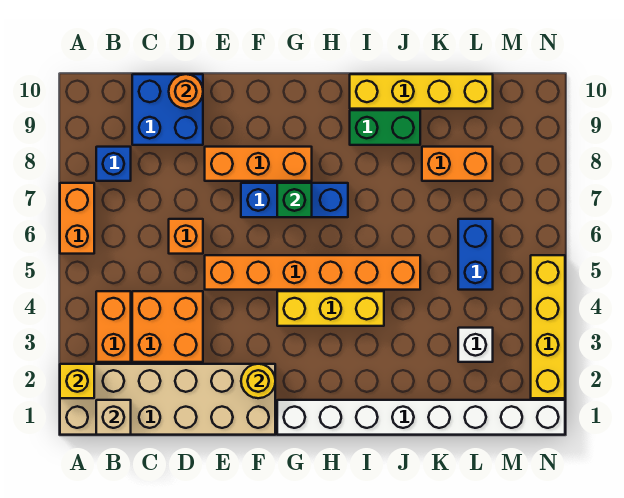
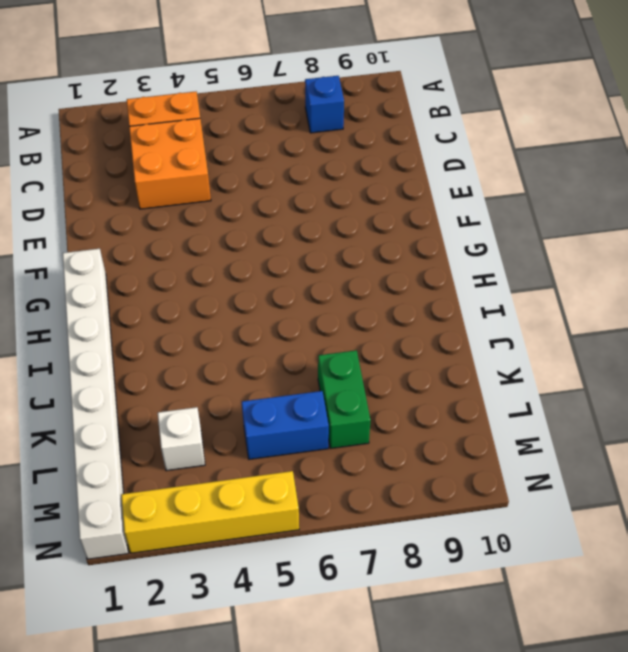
green 1x2 brick [318,350,371,449] -> green 1x2 brick moved to [350,110,420,145]
none -> tan 2x6 brick [60,364,275,435]
none -> orange 1x2 brick [60,183,94,254]
none -> blue 2x2 brick [132,74,203,145]

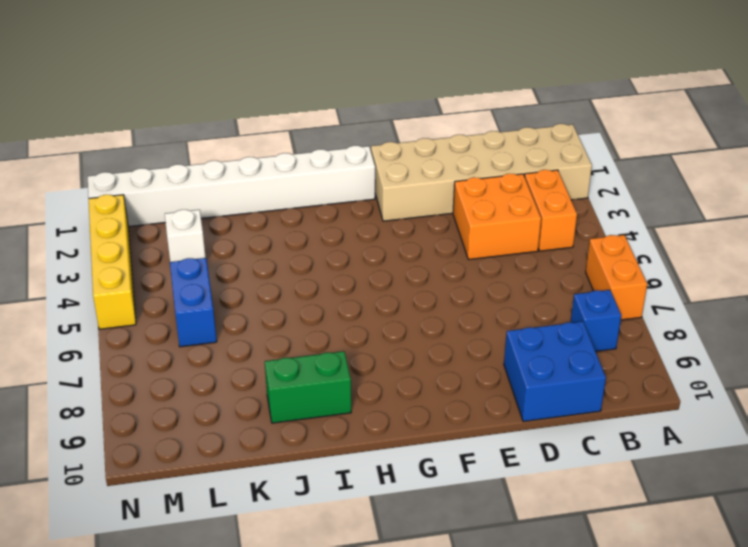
none -> orange 1x1 brick [169,219,203,254]
none -> orange 1x6 brick [205,255,420,290]
none -> orange 1x3 brick [205,147,312,181]

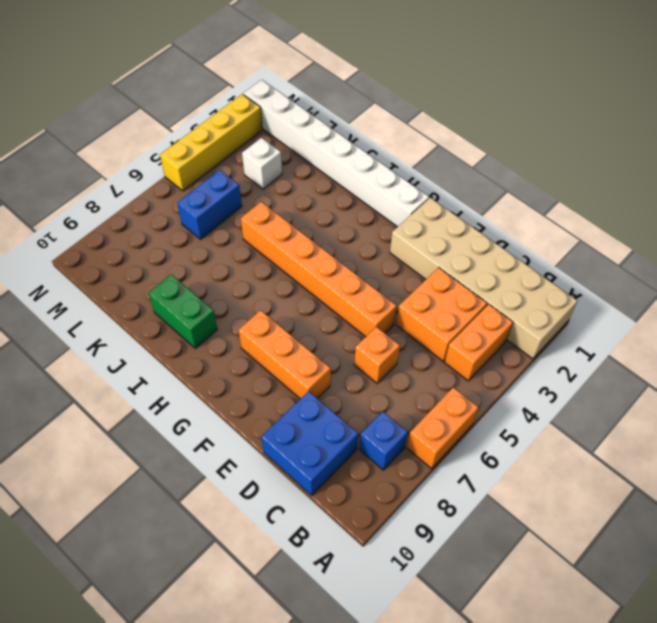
none -> blue 1x3 brick [241,183,348,217]
none -> yellow 1x3 brick [277,291,384,326]
none -> yellow 1x4 brick [350,74,493,109]

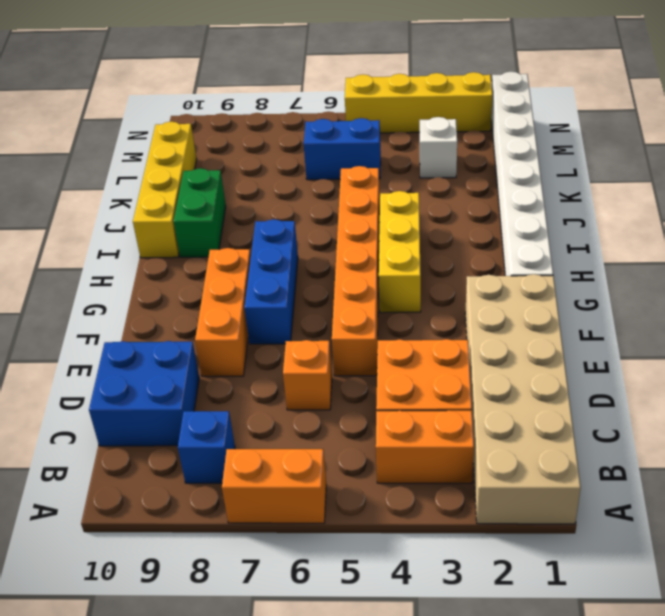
none -> orange 1x2 brick [422,147,493,181]
none -> yellow 1x1 brick [60,364,94,398]
none -> tan 1x1 brick [96,400,131,435]

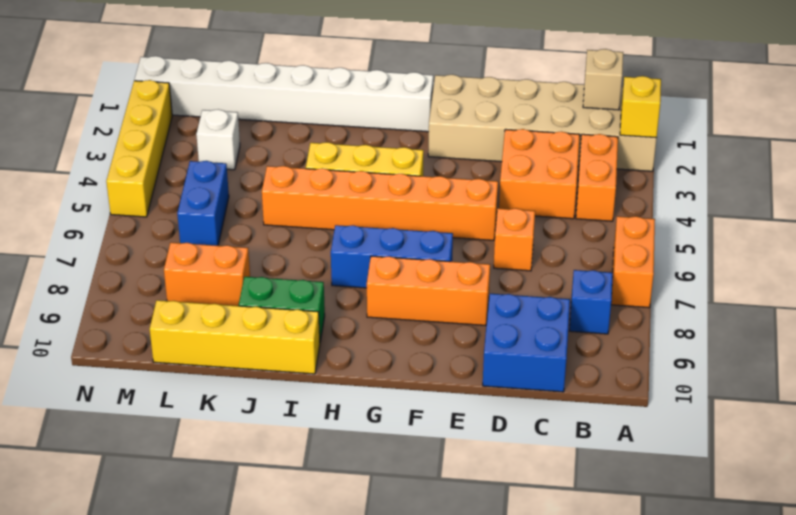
none -> orange 1x1 round brick [169,74,203,109]
none -> yellow 1x1 round brick [241,364,275,398]
none -> green 1x1 brick [277,183,312,217]

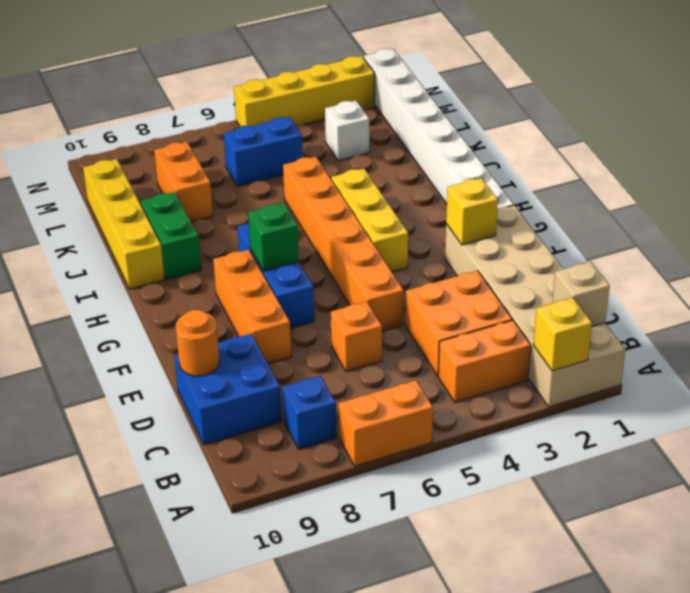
yellow 1x1 brick [446,178,498,245] -> yellow 1x1 round brick [241,364,275,398]

